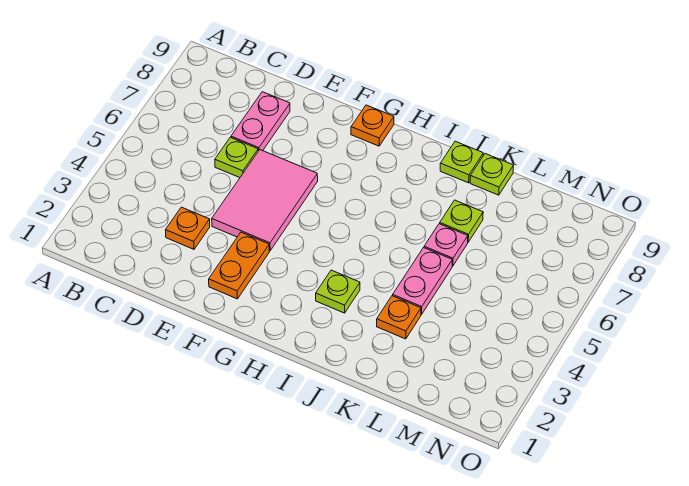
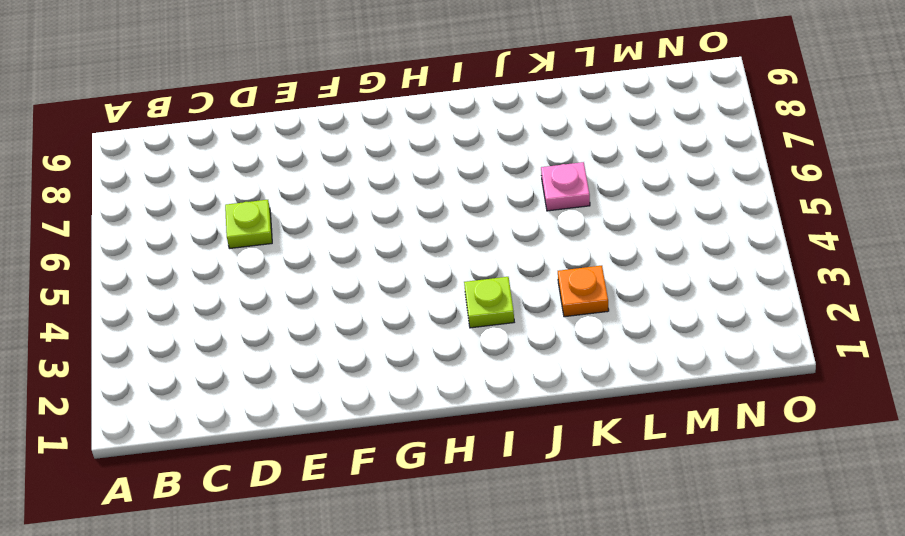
none -> orange 1x1 plate [166,207,210,249]
none -> pink 1x2 plate [231,92,290,151]
none -> pink 2x3 tile [212,150,318,251]

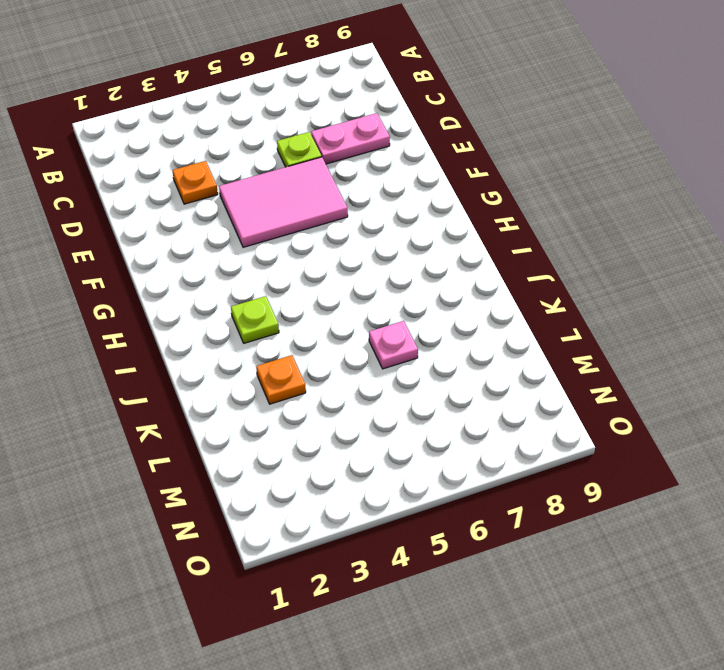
none -> orange 1x2 plate [209,232,269,299]
none -> orange 1x1 plate [351,105,394,146]
none -> lime 1x1 plate [440,141,483,183]

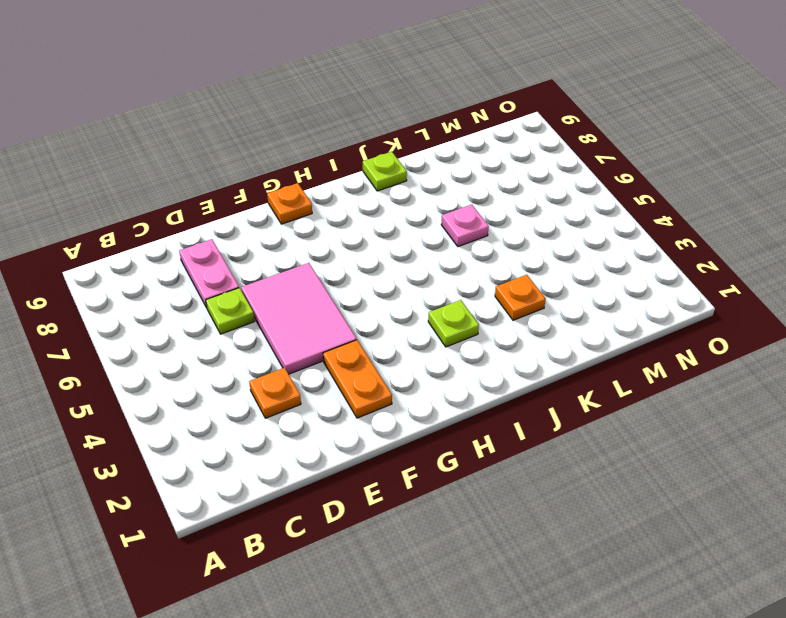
none -> pink 1x2 plate [393,248,452,314]
none -> lime 1x1 plate [440,200,483,242]
none -> lime 1x1 plate [470,154,514,195]

